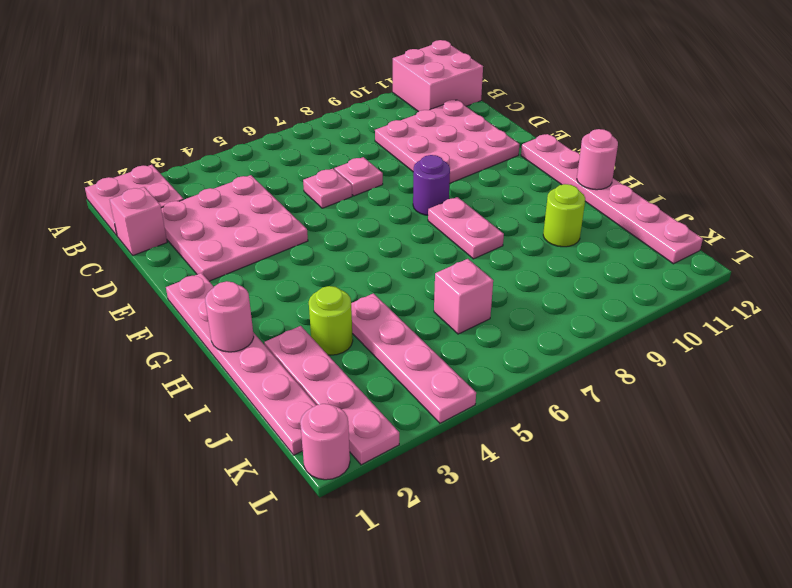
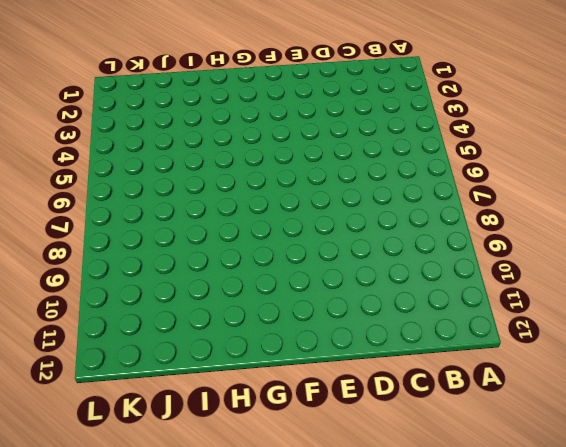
none -> pink 2x2 plate [85,165,184,235]
none -> pink 2x2 brick [393,40,483,112]
none -> pink 1x1 brick [110,187,167,255]

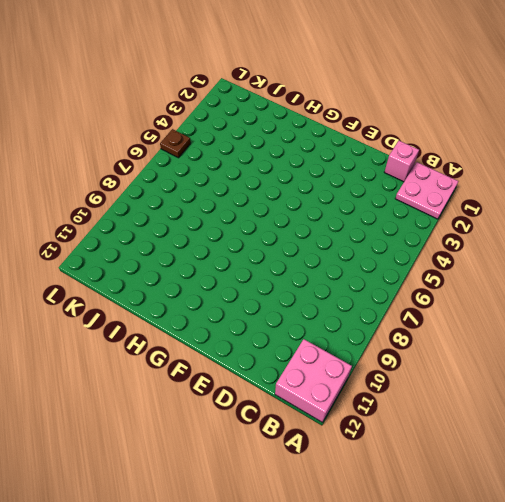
brown 1x1 plate [160,129,191,158] -> none
none -> pink 3x3 plate [161,175,308,281]
none -> pink 3x3 plate [375,100,520,184]
none -> pink 1x1 plate [303,169,352,208]

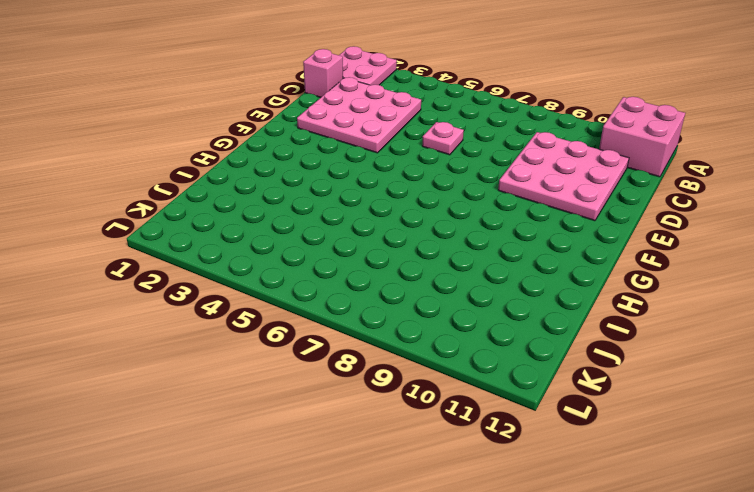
none -> pink 1x1 plate [334,157,383,196]
none -> pink 1x6 plate [166,273,316,455]
none -> purple 1x1 round brick [413,155,450,215]

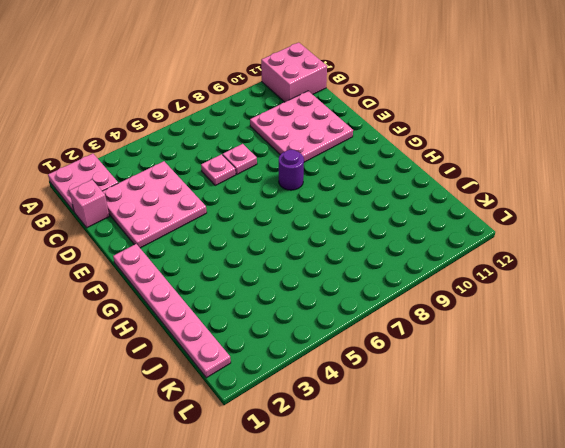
none -> pink 1x6 plate [521,134,703,264]
none -> pink 1x2 plate [428,197,504,259]
none -> pink 1x4 plate [264,326,399,465]

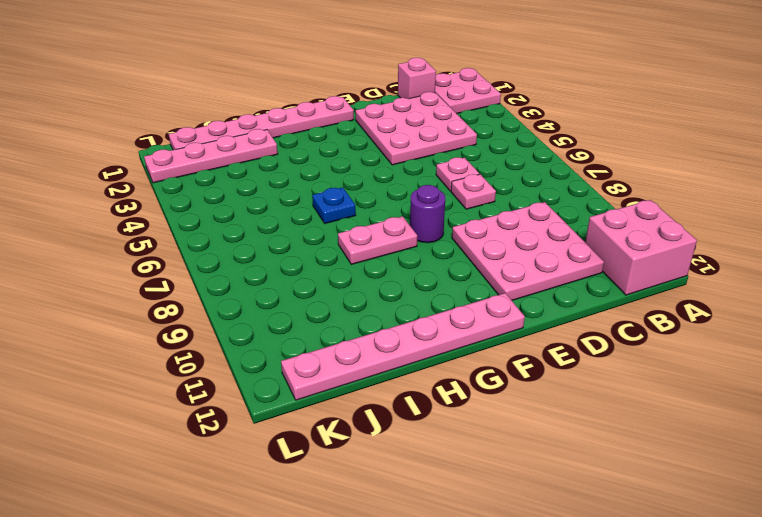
blue 1x1 plate [312,187,356,223] -> none
none -> lime 1x1 round brick [309,286,353,355]
none -> pink 1x4 plate [351,293,476,423]
none -> lime 1x1 round brick [543,184,585,247]

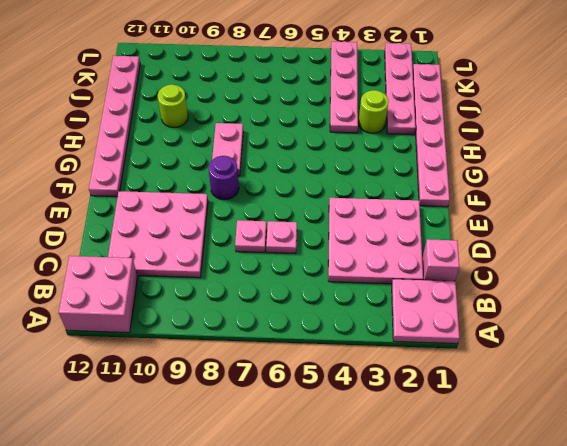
none -> pink 1x1 brick [434,259,493,334]
none -> pink 1x1 round brick [300,404,350,480]
none -> pink 1x1 round brick [205,281,254,352]

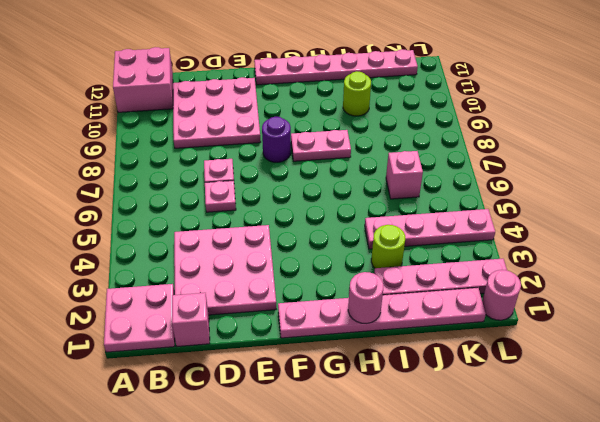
none -> pink 1x1 round brick [577,129,618,190]

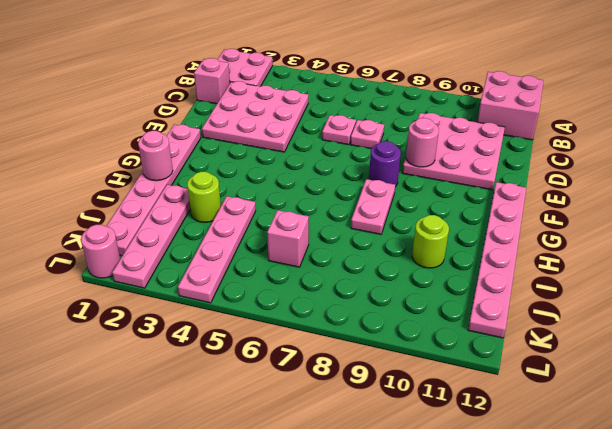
pink 1x1 round brick [406,118,439,167] -> pink 1x1 round brick moved to [577,129,618,190]

